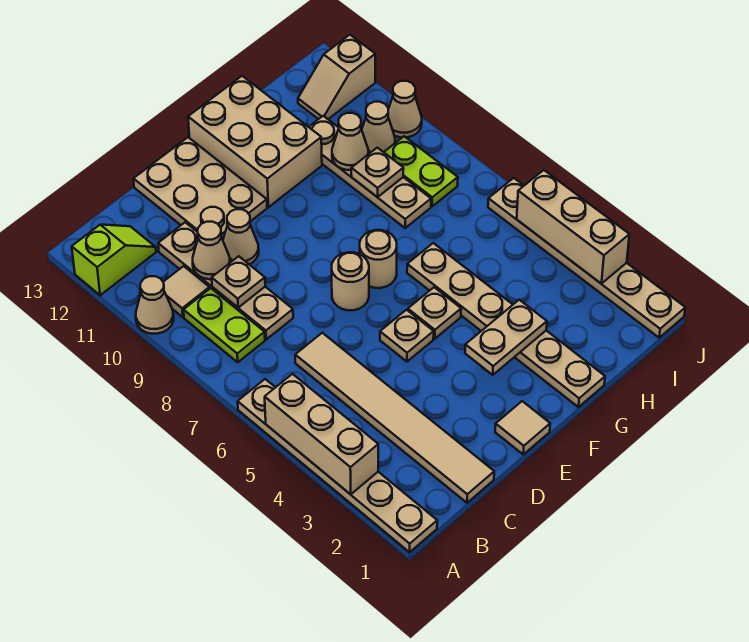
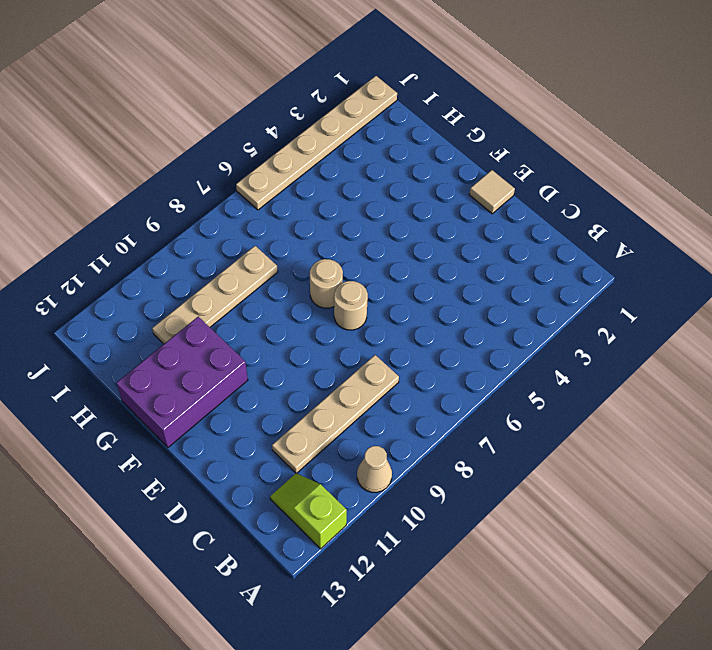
purple 2x3 brick [116,317,248,447] -> tan 2x3 brick [188,76,322,207]
none -> tan 1x6 plate [238,379,437,552]
none -> lime 1x2 plate [184,288,265,362]
none -> tan 1x1 tile [163,266,210,317]

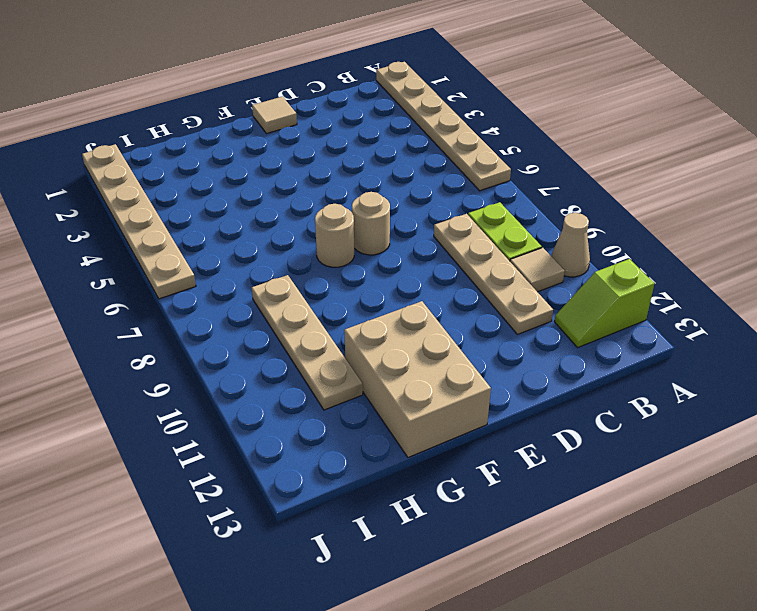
none -> tan 1x6 tile [295,333,494,503]
none -> tan 1x1 cone [223,209,259,264]
none -> tan 2x3 plate [134,137,267,240]

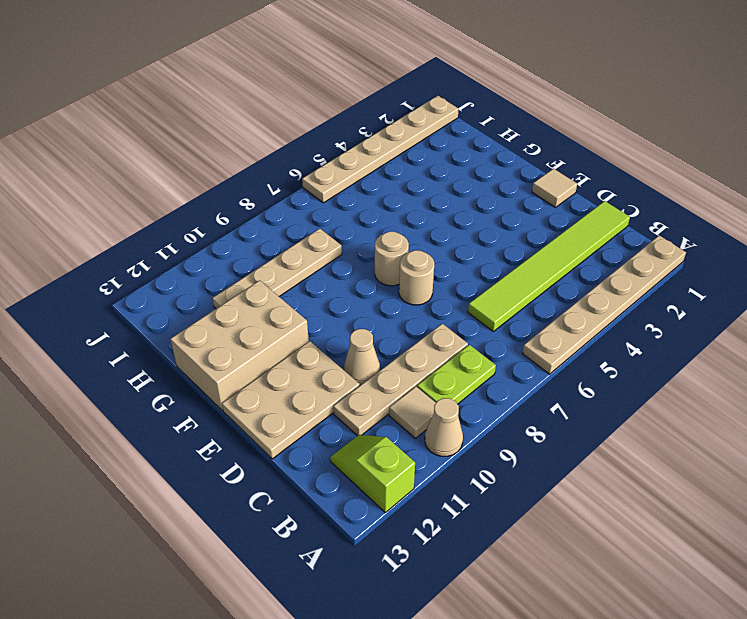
lime 1x6 tile [468,201,630,331] -> tan 1x6 tile [295,333,494,503]
none -> tan 1x1 plate [380,310,434,362]
none -> tan 1x1 plate [408,287,461,339]
none -> tan 1x6 plate [407,243,605,407]

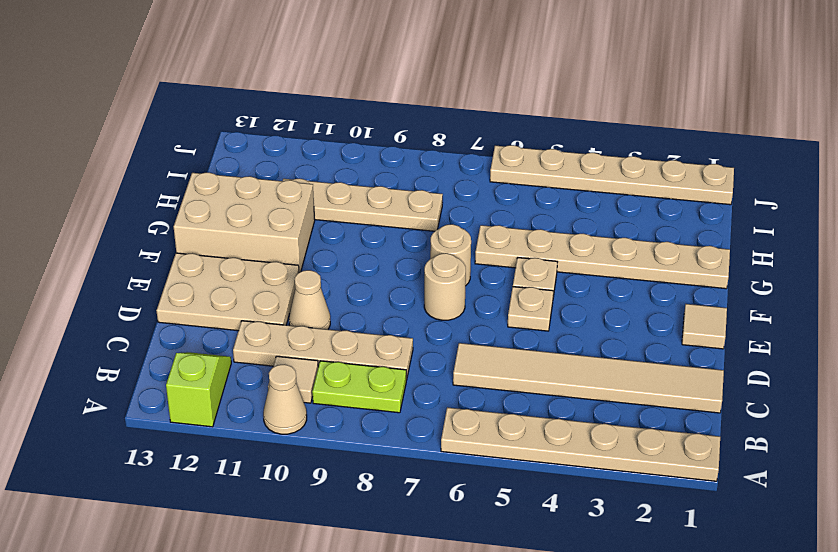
none -> lime 1x2 plate [384,136,458,206]
none -> tan 1x1 cone [362,102,395,152]
none -> tan 1x2 slope [298,35,375,119]

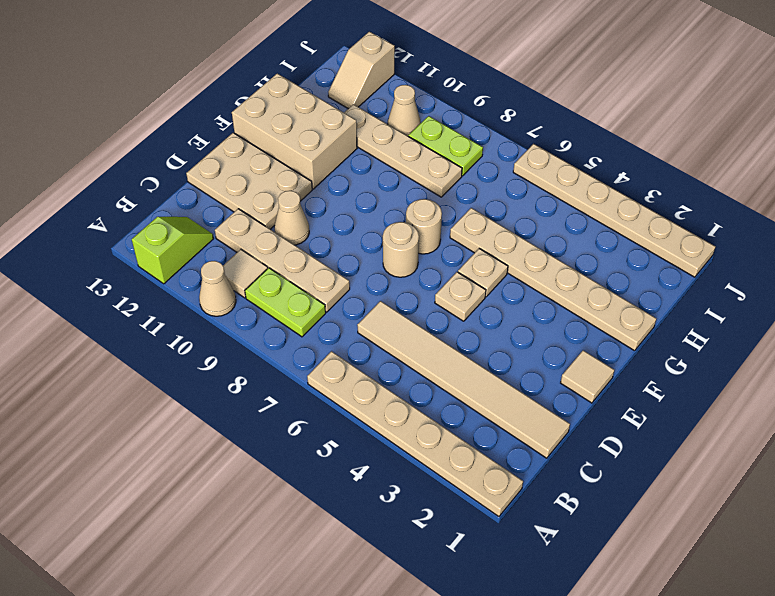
none -> tan 1x1 cone [388,81,422,138]
none -> tan 1x3 brick [265,374,378,494]
none -> tan 1x1 plate [212,256,265,307]

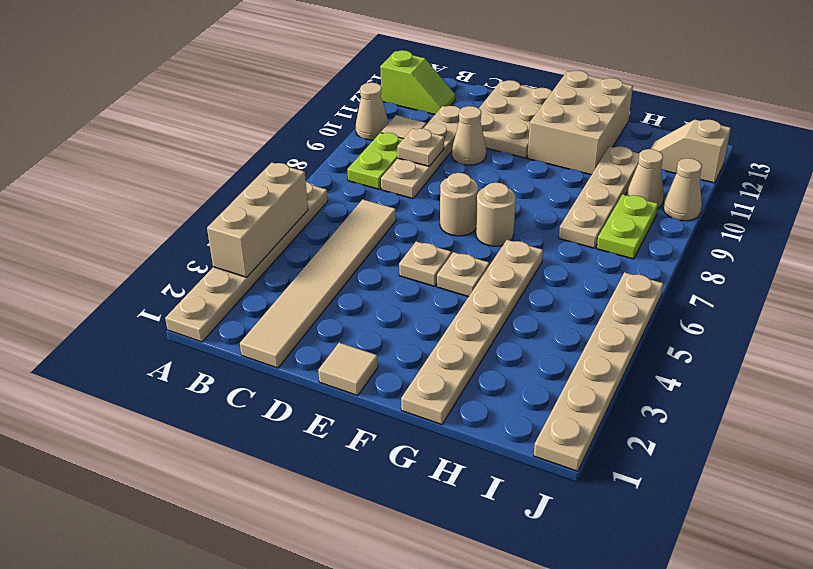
none -> tan 1x1 cone [193,222,230,279]
none -> tan 1x2 plate [465,300,547,375]
none -> tan 1x1 plate [351,148,404,197]

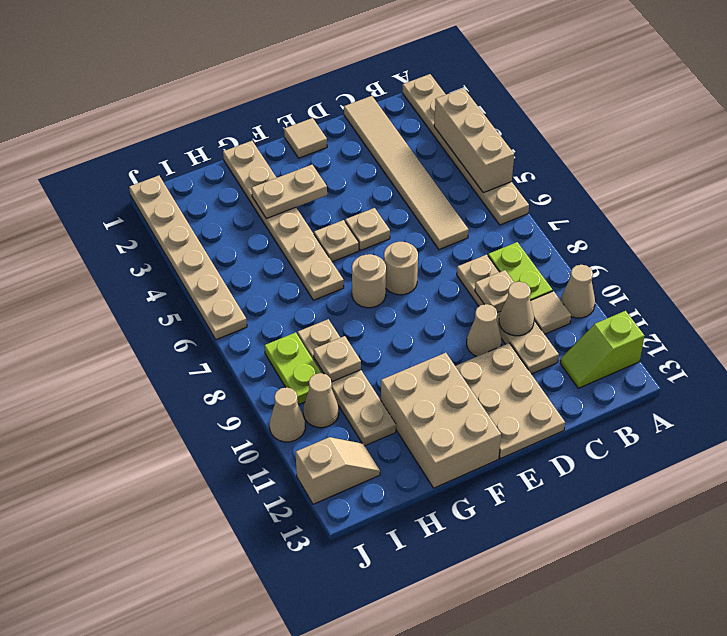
none -> tan 1x1 cone [332,113,368,170]
none -> tan 1x3 brick [517,170,629,284]

